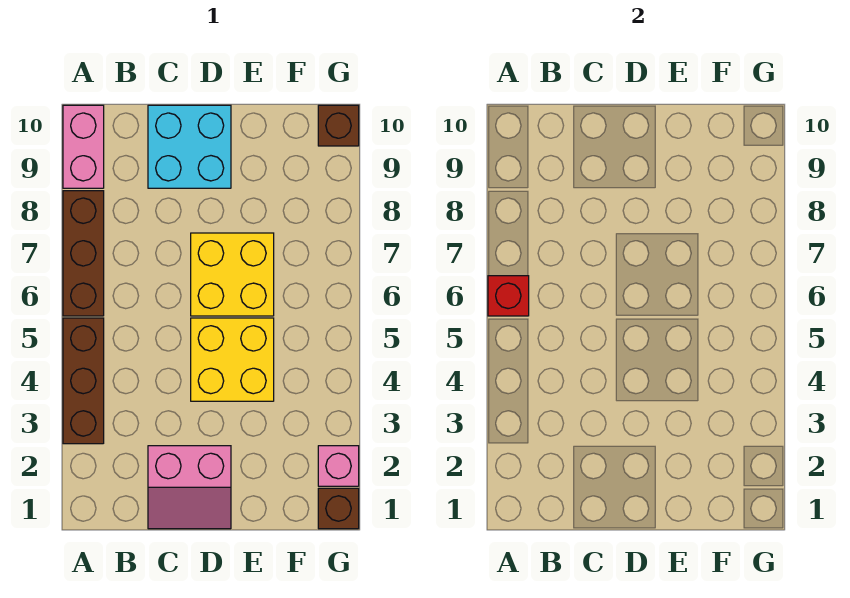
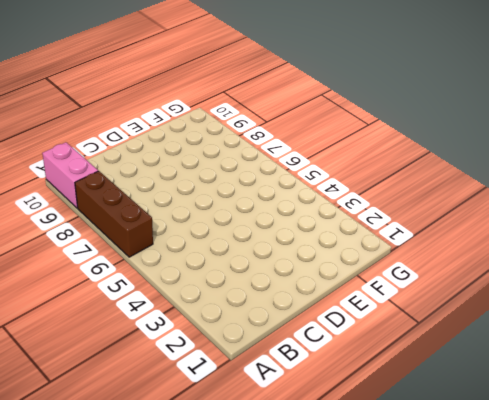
none -> brown 1x3 brick [63,318,104,444]
none -> pink 2x2 slope [148,446,231,529]

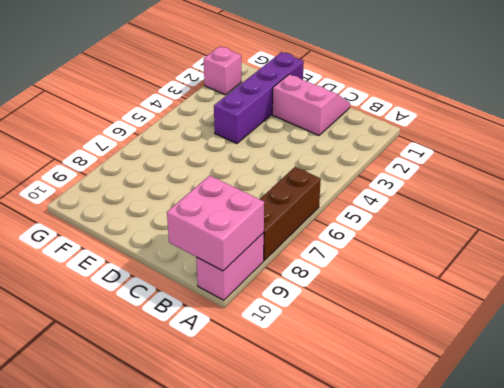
pink 2x2 brick [167,176,264,271] -> none
purple 1x4 brick [214,52,304,143] -> yellow 2x2 brick [191,318,274,401]
none -> brown 1x3 brick [63,318,104,444]
none -> cyan 2x2 brick [148,105,231,188]

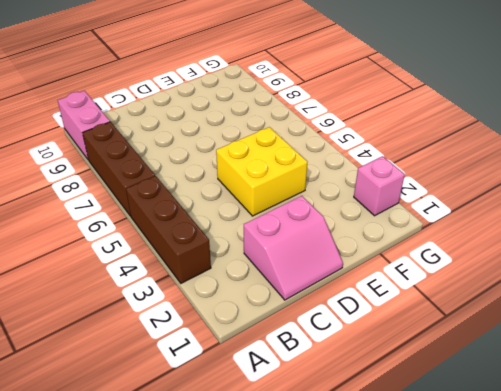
none -> cyan 2x2 brick [148,105,231,188]
none -> yellow 2x2 brick [191,233,274,316]

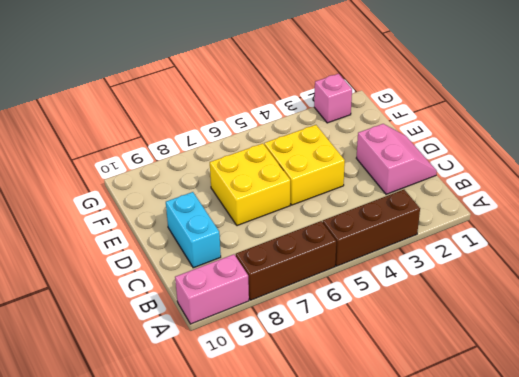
cyan 1x2 brick [166,192,221,268] -> cyan 2x2 brick [148,105,231,188]
none -> brown 1x1 brick [318,488,359,529]
none -> brown 1x1 brick [318,105,359,146]

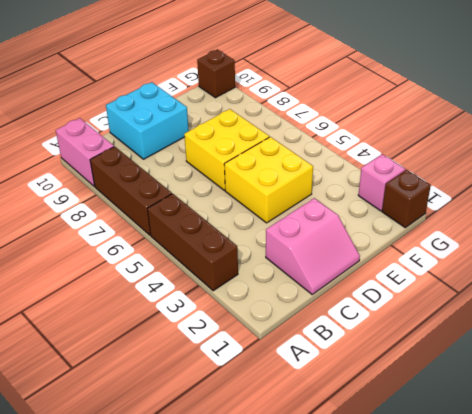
none -> red 1x1 brick [488,276,529,316]

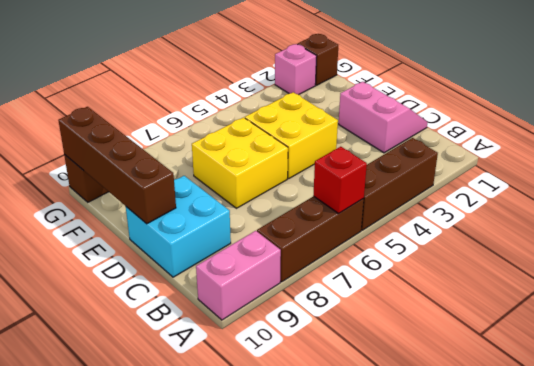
brown 1x4 brick [58,107,176,224] -> none

